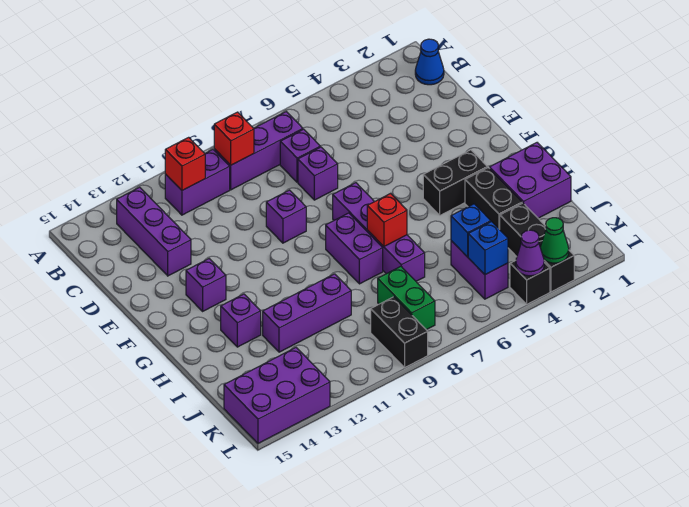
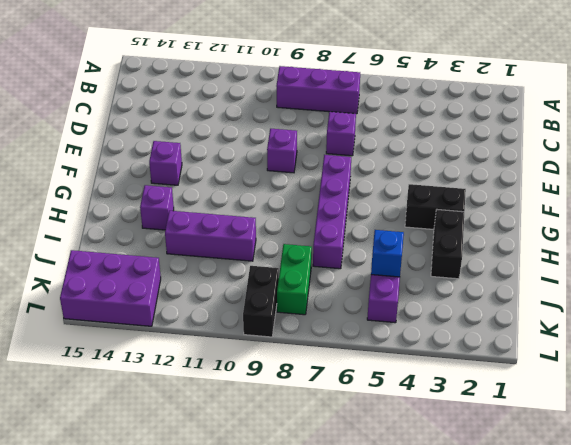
none -> blue 1x1 cone [415,39,444,85]
none -> purple 1x2 brick [165,150,230,215]
none -> purple 1x3 brick [117,187,191,276]

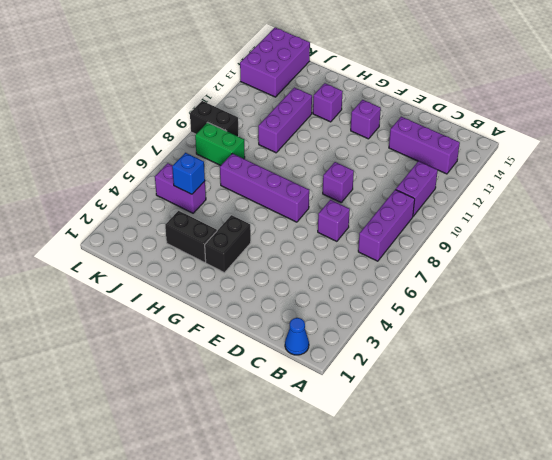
none -> purple 1x1 brick [280,129,320,182]
none -> purple 1x2 brick [326,213,383,284]
none -> purple 2x2 brick [490,143,571,218]

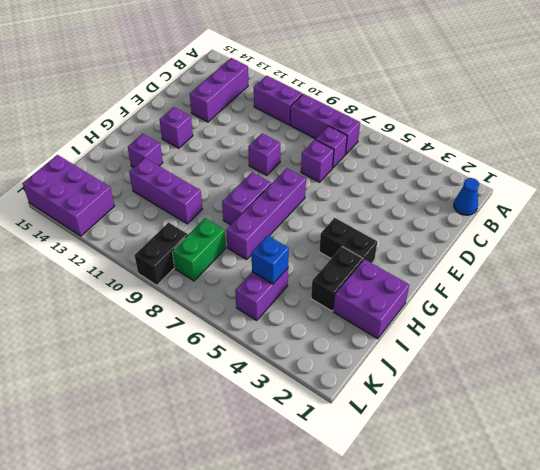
none -> black 1x3 brick [500,203,574,292]
none -> black 1x1 brick [510,260,550,304]
none -> red 1x1 brick [214,112,254,165]

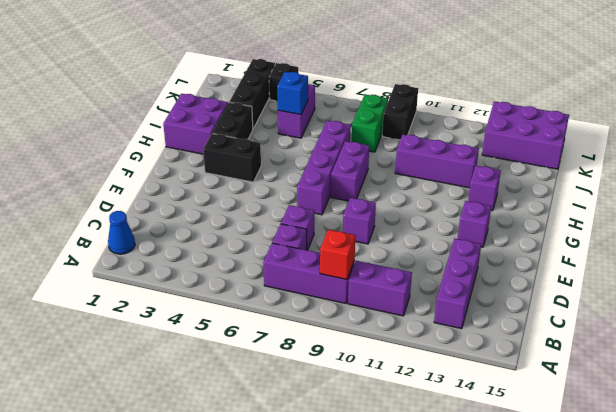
none -> red 1x1 brick [165,137,205,190]
none -> red 1x1 brick [367,194,407,246]
none -> blue 1x1 brick [468,222,508,275]

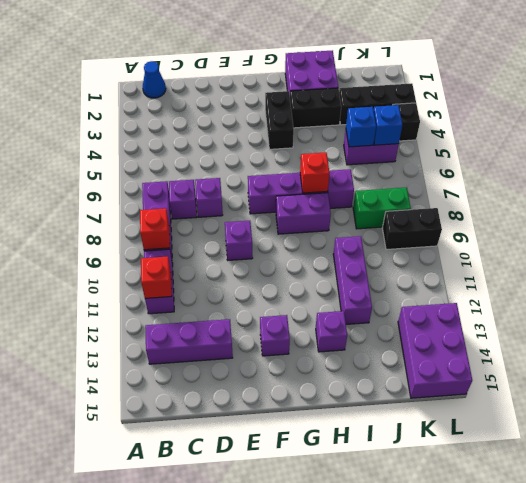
none -> green 1x1 cone [540,218,569,263]
none -> purple 1x1 cone [516,230,544,276]

